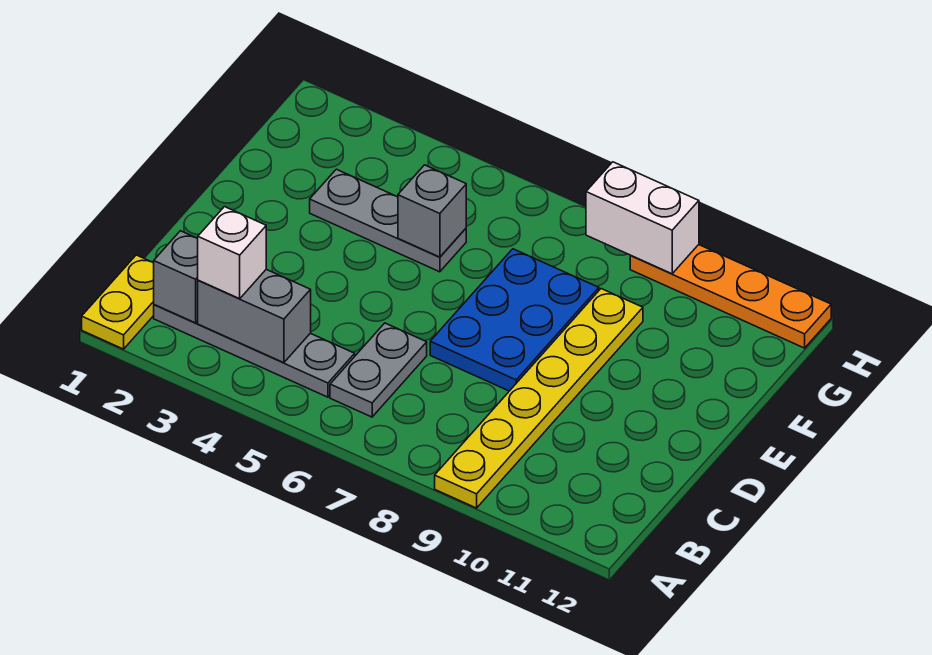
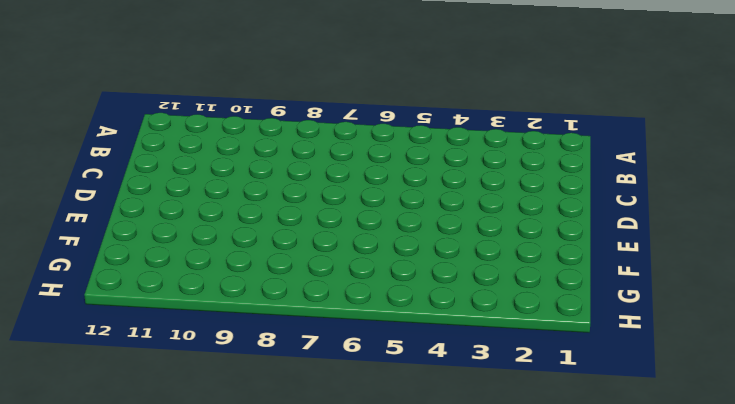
none -> yellow 1x2 plate [82,255,154,349]
none -> yellow 1x6 plate [435,289,643,508]
none -> grey 1x4 plate [154,305,355,397]

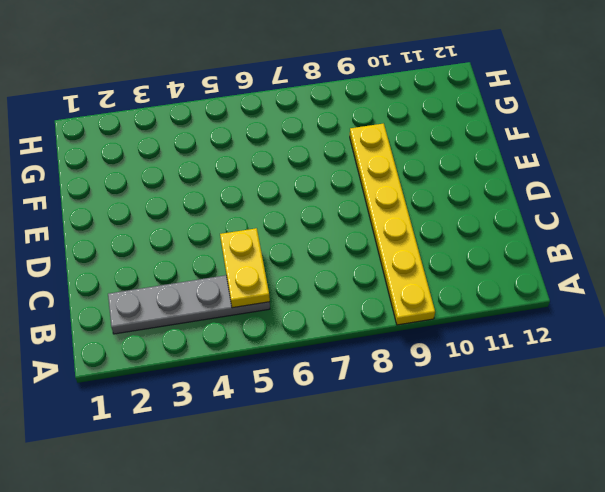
yellow 1x2 plate [220,228,270,308] -> yellow 1x2 plate moved to [82,255,154,349]
none -> grey 1x2 plate [330,323,427,417]
none -> blue 2x3 plate [430,249,599,391]
none -> grey 1x3 plate [310,169,466,272]

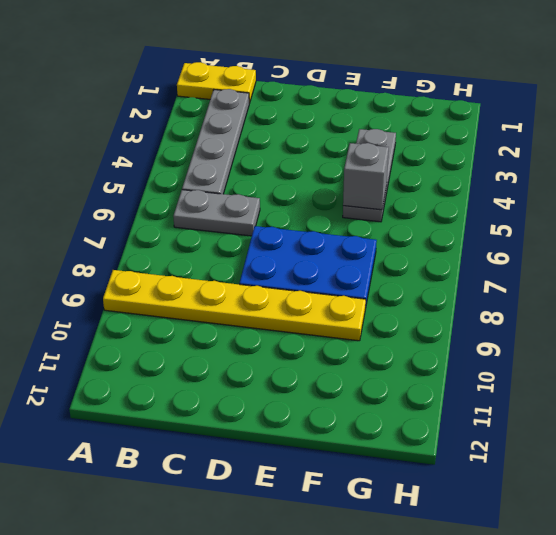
none -> orange 1x4 plate [630,245,831,348]
none -> grey 1x1 brick [154,231,198,323]
none -> grey 1x2 brick [198,270,311,363]

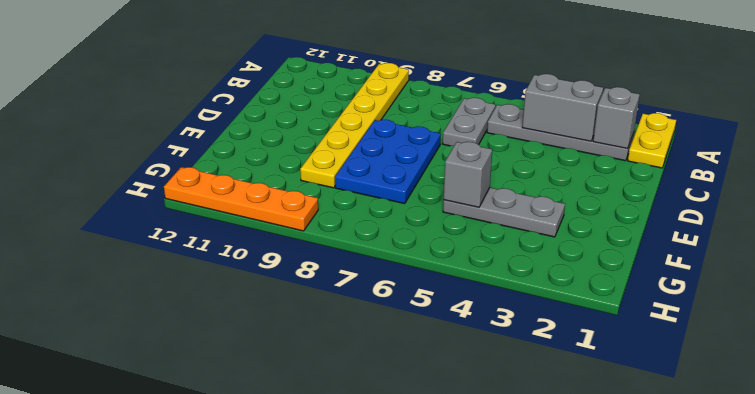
none -> white 1x2 brick [586,162,699,274]
none -> white 1x1 brick [197,207,266,299]

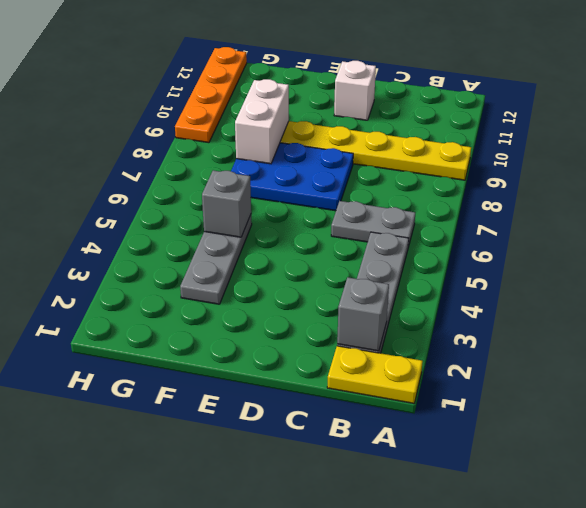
white 1x1 brick [334,61,376,120] -> white 1x1 brick moved to [197,207,266,299]
white 1x2 brick [235,79,289,164] -> white 1x2 brick moved to [586,162,699,274]
none -> grey 1x2 brick [198,270,311,363]

